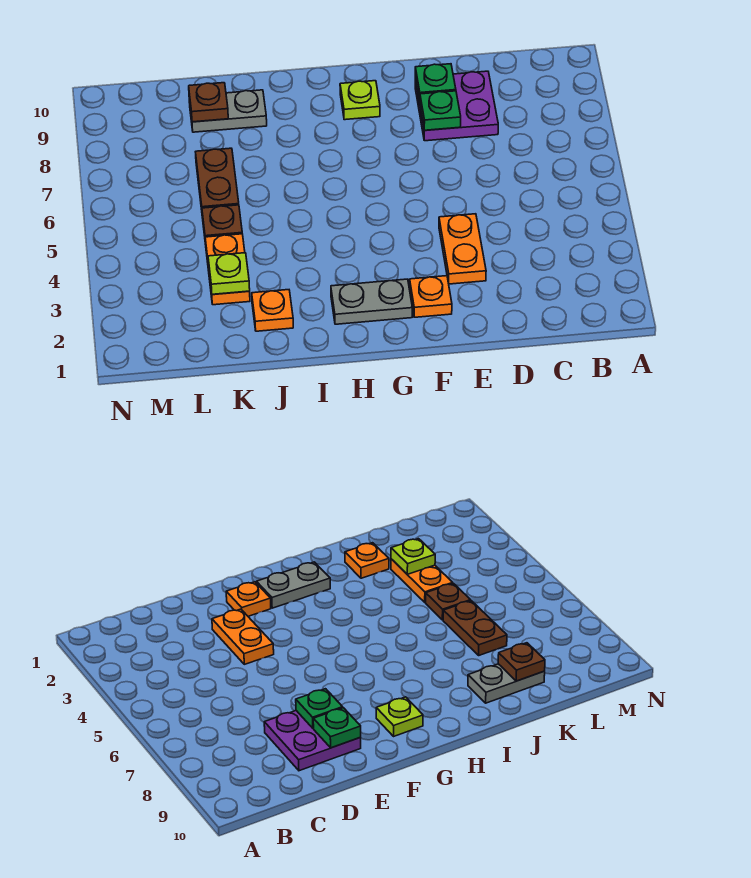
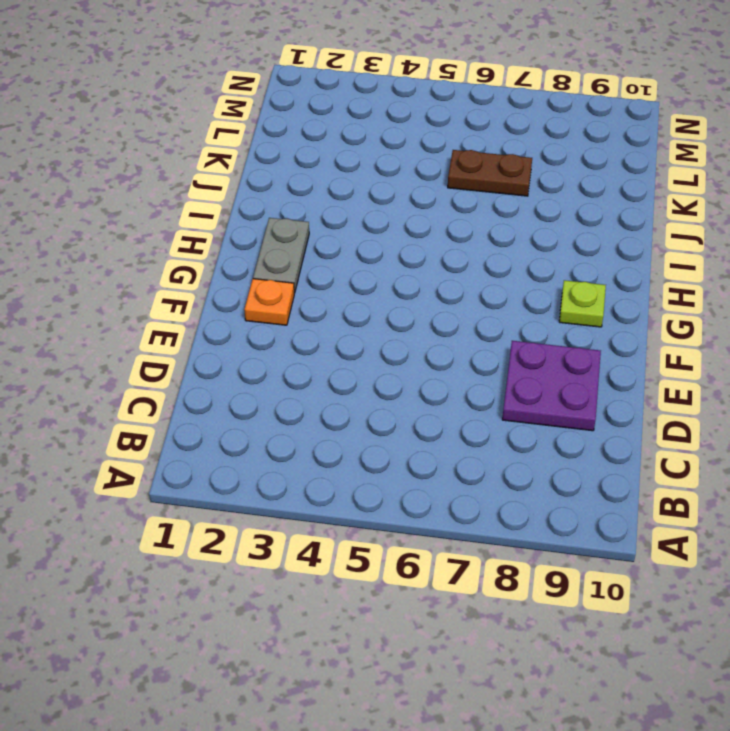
none -> orange 1x2 plate [439,214,486,284]
none -> orange 1x1 plate [252,290,293,331]
none -> grey 1x2 plate [189,90,267,132]

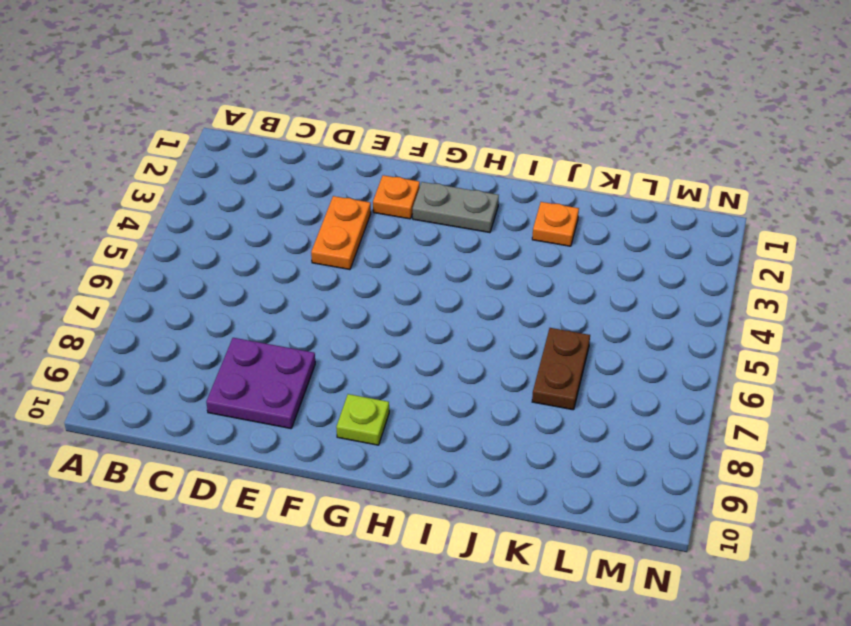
none -> grey 1x2 plate [189,90,267,132]
none -> orange 1x2 plate [205,234,250,305]
none -> brown 1x1 plate [202,205,242,243]

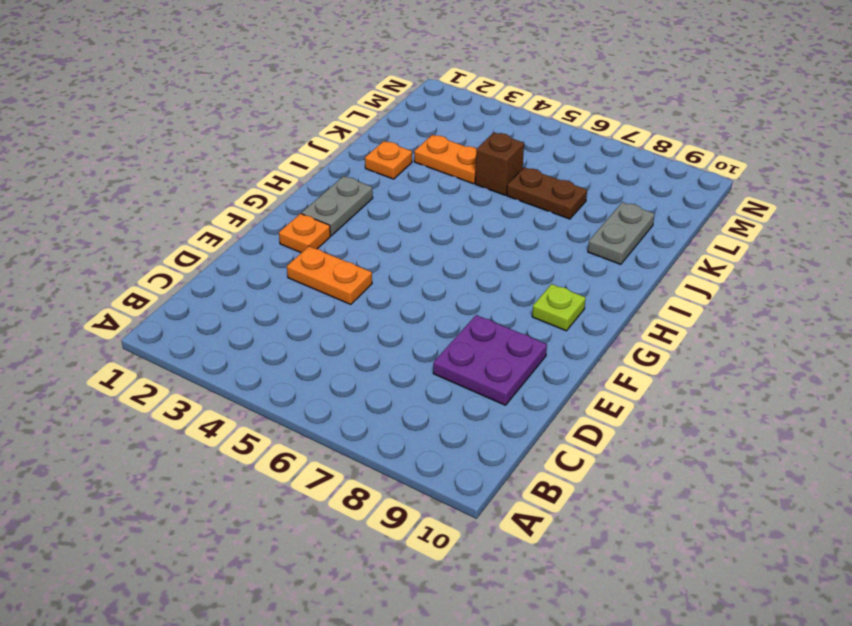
brown 1x1 brick [475,132,524,195] -> brown 1x1 plate [202,205,242,243]
none -> green 1x1 plate [420,91,461,130]
none -> green 1x1 plate [415,64,456,102]
none -> lime 1x1 plate [208,253,250,294]

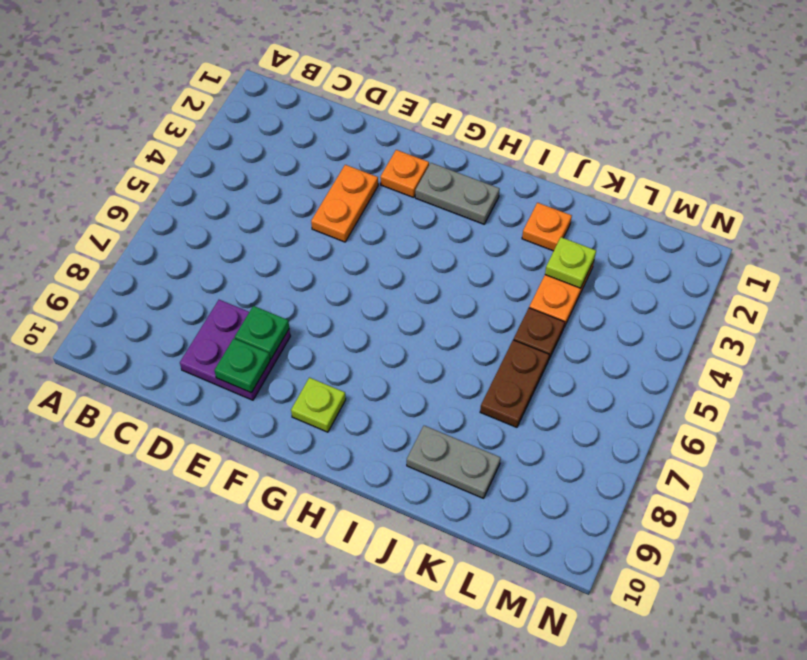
none -> brown 1x1 plate [189,83,228,122]

